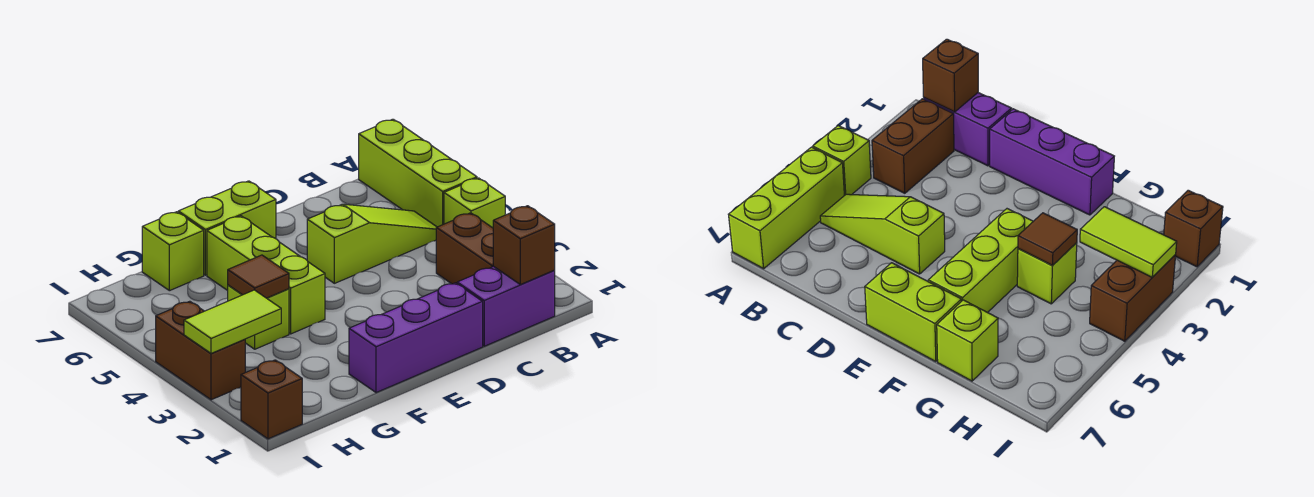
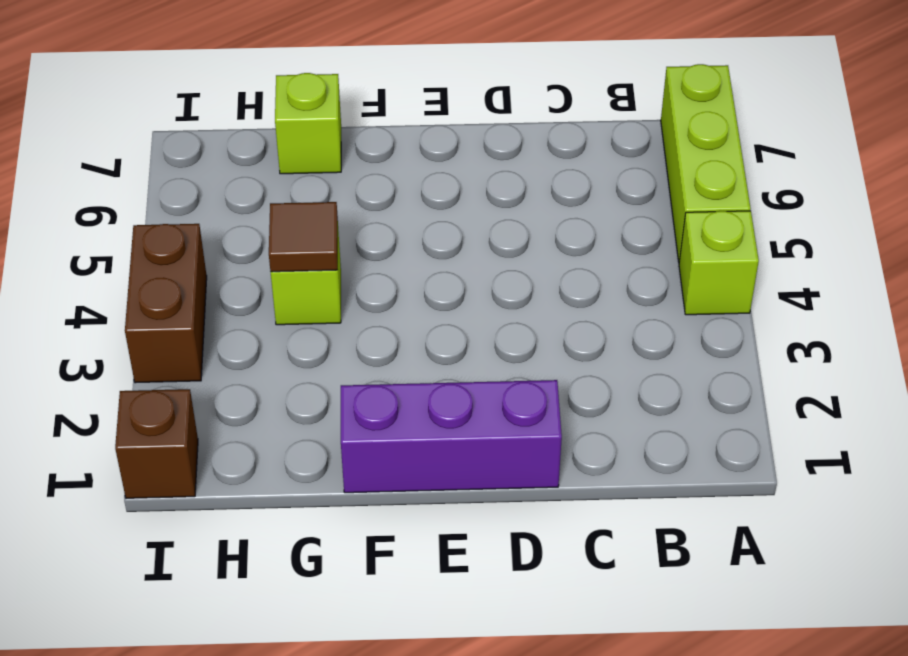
none -> purple 1x2 brick [457,266,555,346]
none -> brown 1x2 brick [436,213,493,284]
none -> lime 1x3 slope [307,204,437,283]

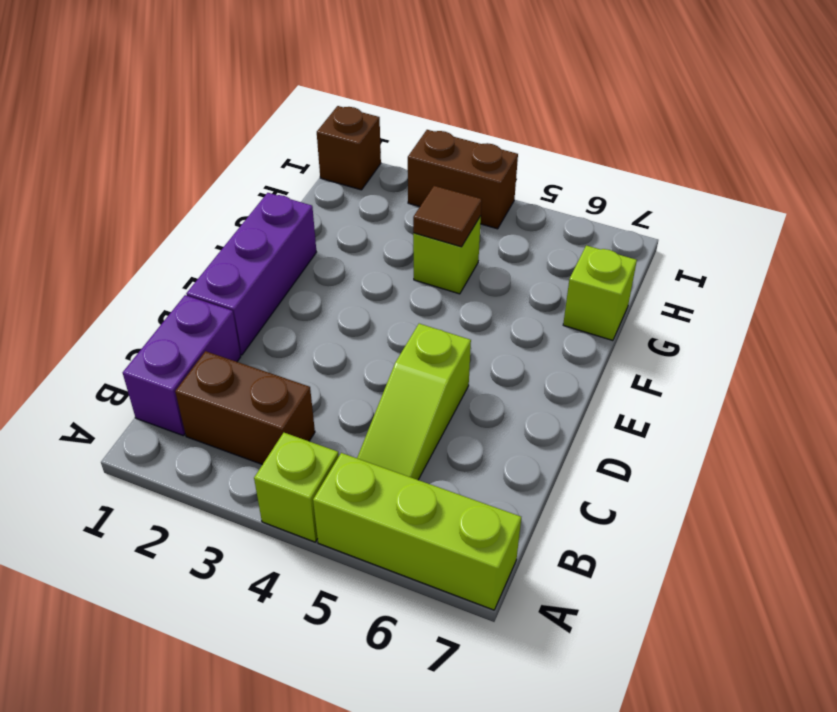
none -> lime 1x2 brick [178,181,276,275]
none -> lime 1x3 brick [207,216,325,334]
none -> brown 1x1 brick [493,206,555,285]

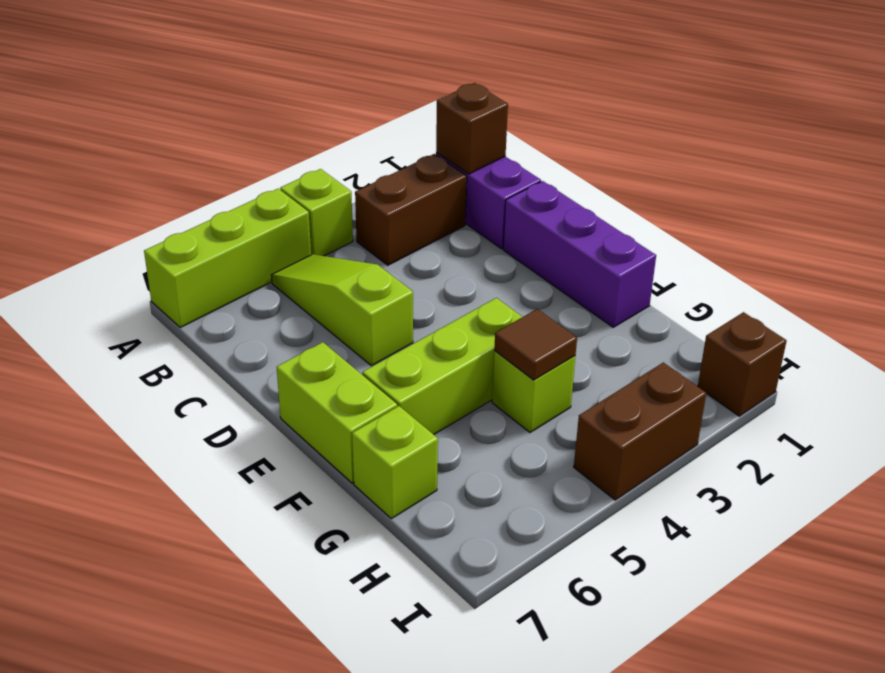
none -> lime 1x2 tile [184,290,281,353]

